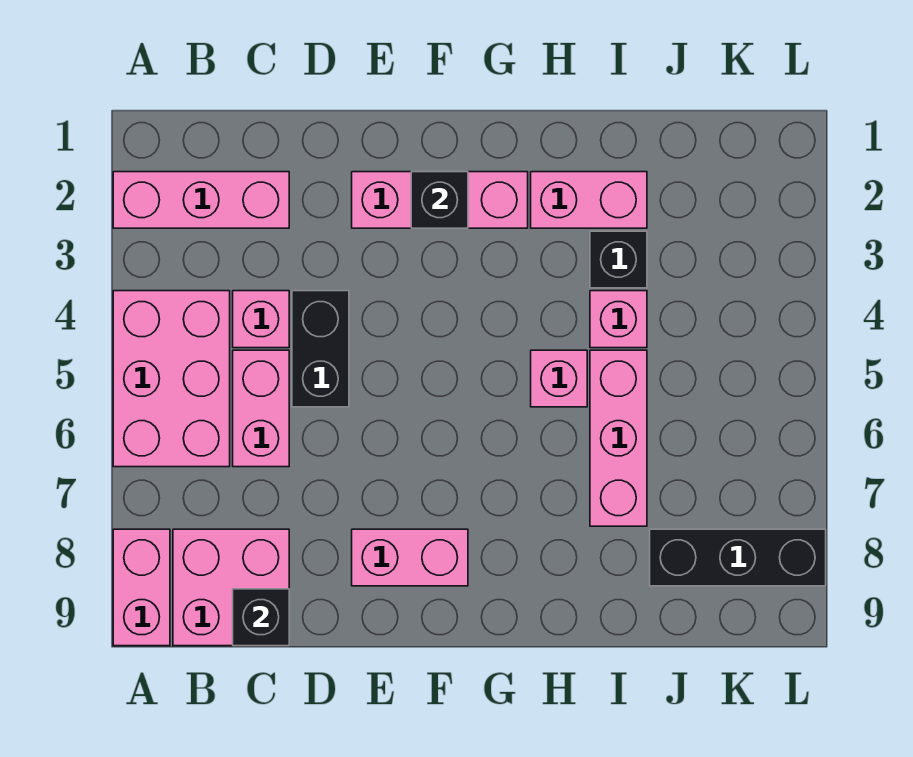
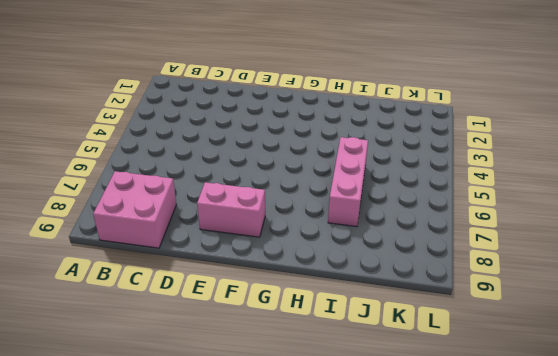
none -> pink 1x3 brick [113,172,289,228]
none -> pink 2x3 brick [113,291,230,467]
none -> pink 1x2 brick [113,529,170,646]

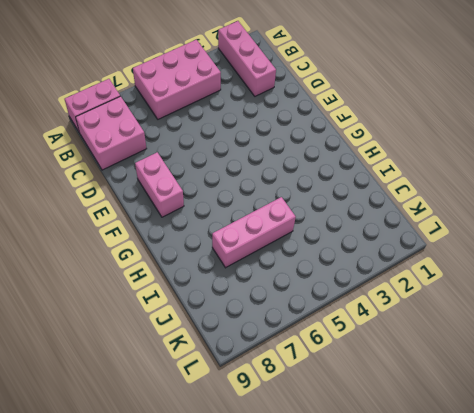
none -> pink 1x1 brick [233,291,289,348]
none -> pink 1x2 brick [233,350,289,467]
none -> black 1x2 brick [292,291,349,407]

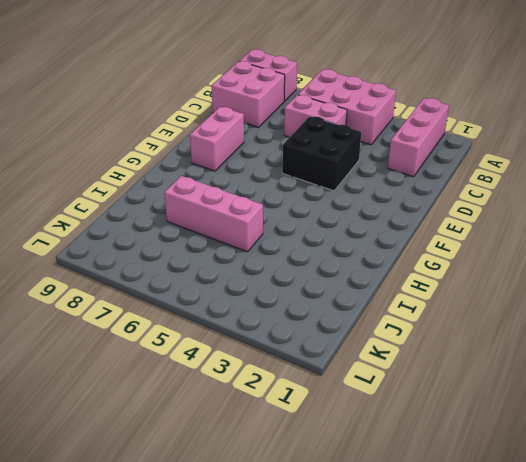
black 2x2 brick [282,116,361,191] -> black 1x2 brick [292,291,349,407]
none -> pink 1x1 brick [233,291,289,348]
none -> pink 1x3 brick [352,172,528,228]
none -> pink 1x2 brick [531,172,647,228]

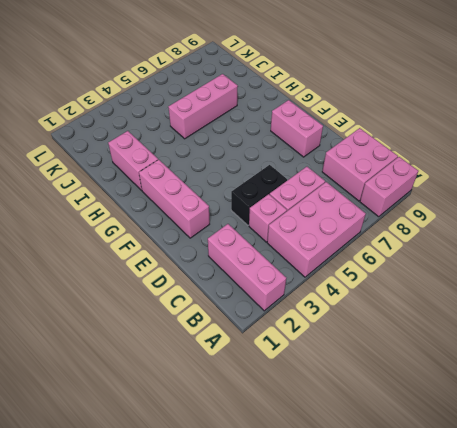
none -> pink 1x1 brick [531,350,587,407]
none -> black 1x1 brick [590,231,647,288]
none -> pink 1x1 brick [590,291,647,348]

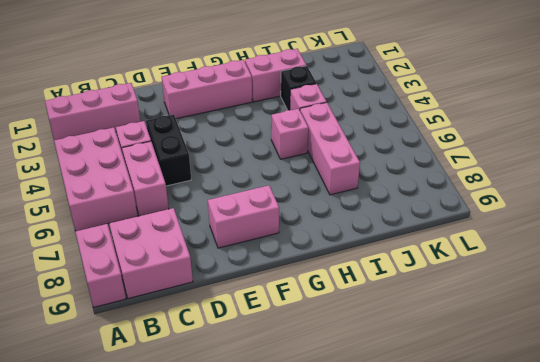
none -> black 1x3 brick [650,529,826,586]
none -> black 1x1 brick [233,589,289,646]
none -> black 1x1 brick [411,172,468,228]

